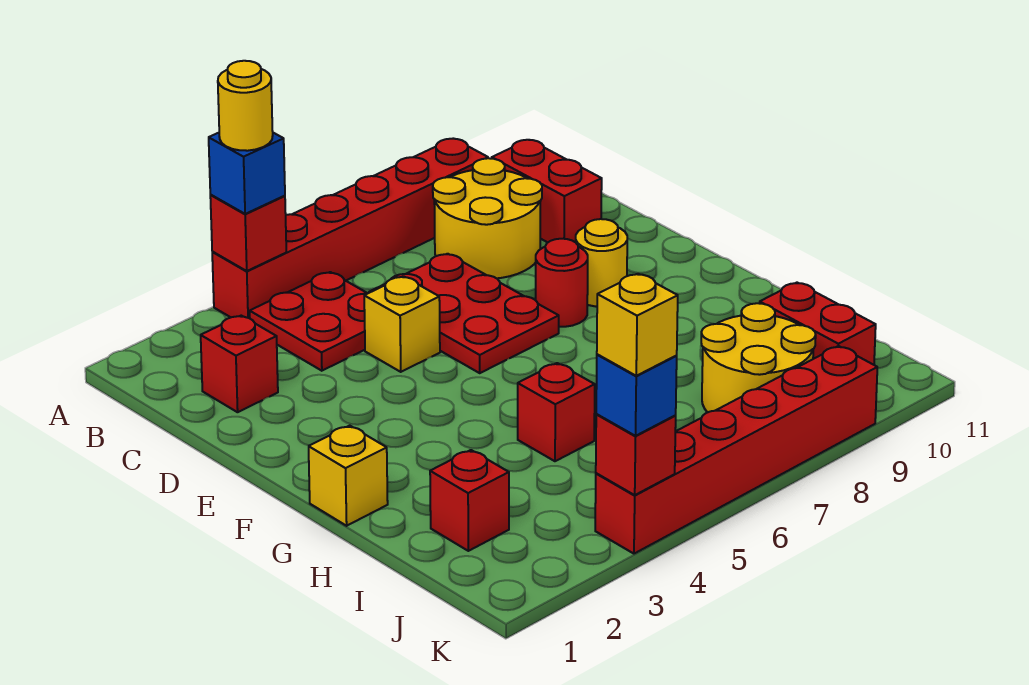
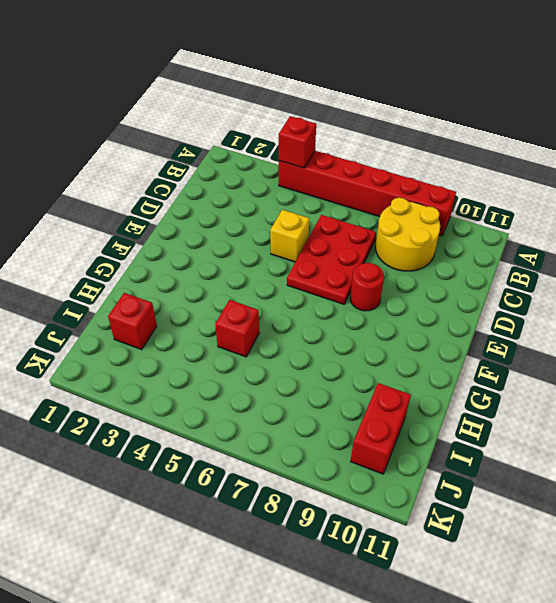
none -> red 2x2 plate [250,272,368,371]
none -> red 1x2 brick [492,140,602,242]
none -> red 1x1 brick [201,316,278,412]

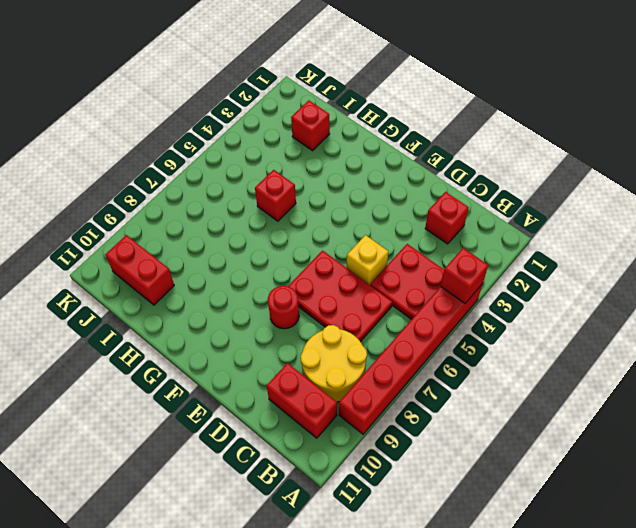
none -> yellow 1x1 round brick [576,219,627,307]
none -> yellow 1x1 brick [309,426,388,526]
none -> yellow 2x2 round brick [701,303,816,412]

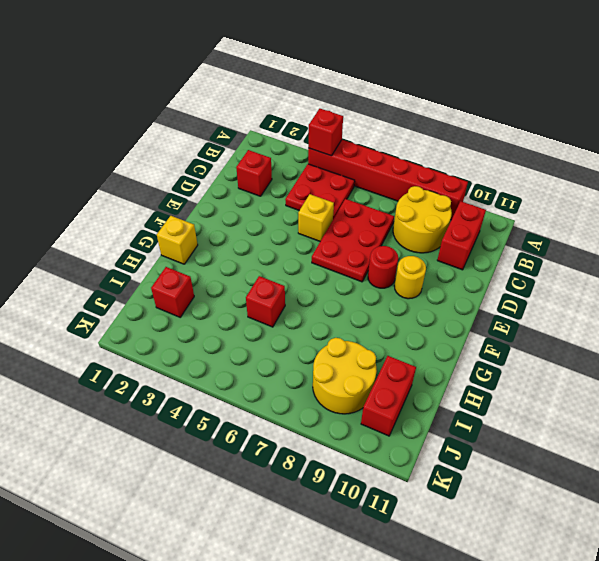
none -> red 1x6 brick [595,346,877,554]
none -> red 1x1 brick [596,414,676,495]
none -> blue 1x1 brick [209,133,285,214]

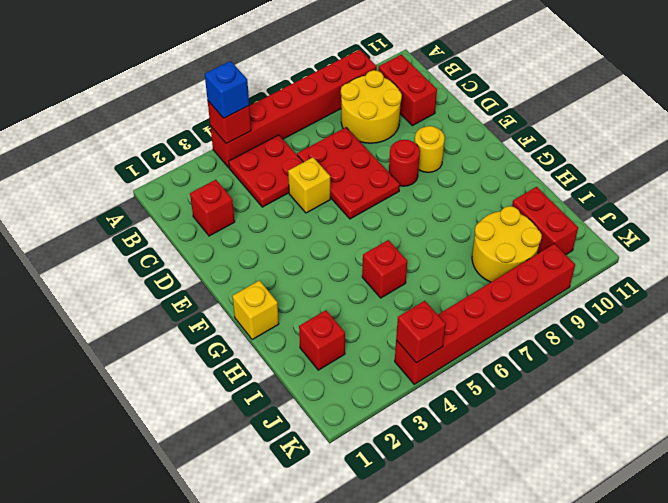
none -> blue 1x1 brick [596,354,677,436]
none -> yellow 1x1 round brick [218,61,273,151]
none -> yellow 1x1 brick [597,274,678,376]

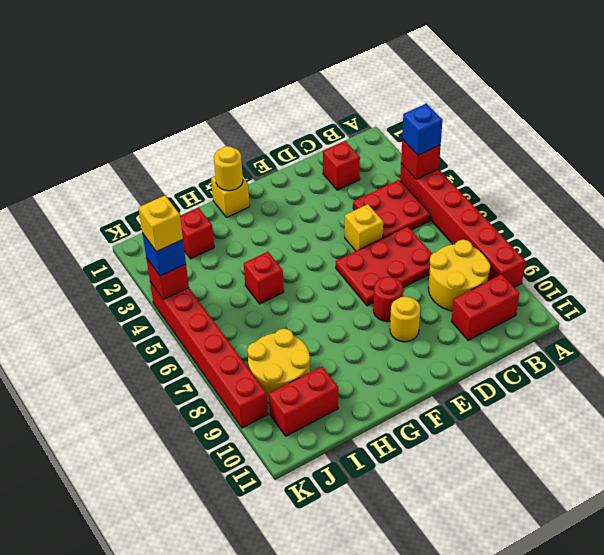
yellow 1x1 round brick [214,146,243,191] -> yellow 1x1 round brick moved to [218,61,273,151]

